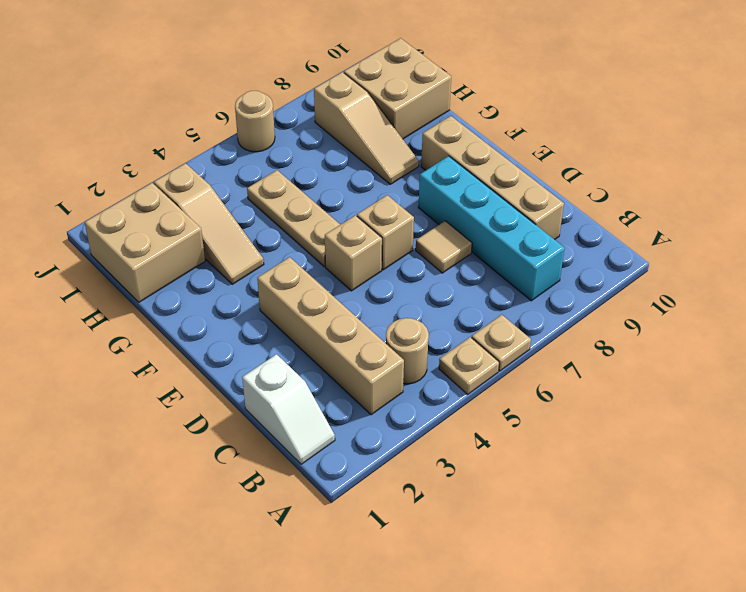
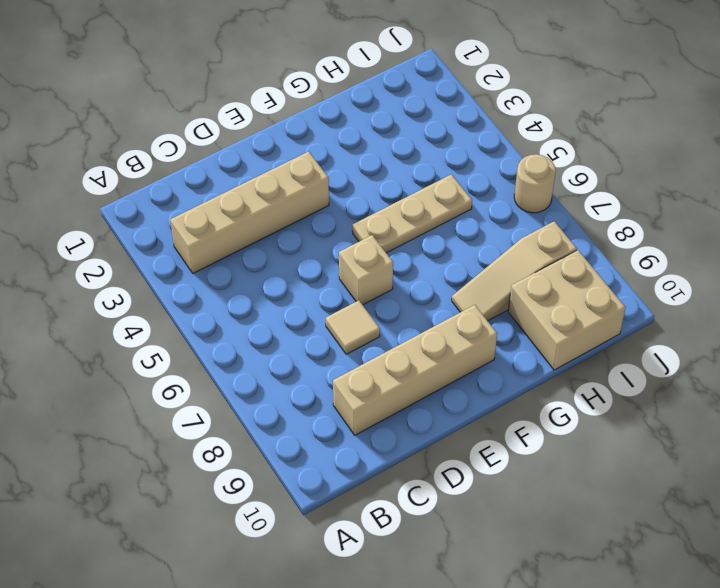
none -> tan 1x1 plate [439,337,499,394]
none -> tan 1x1 plate [472,315,531,371]
none -> white 1x2 slope [242,354,335,464]

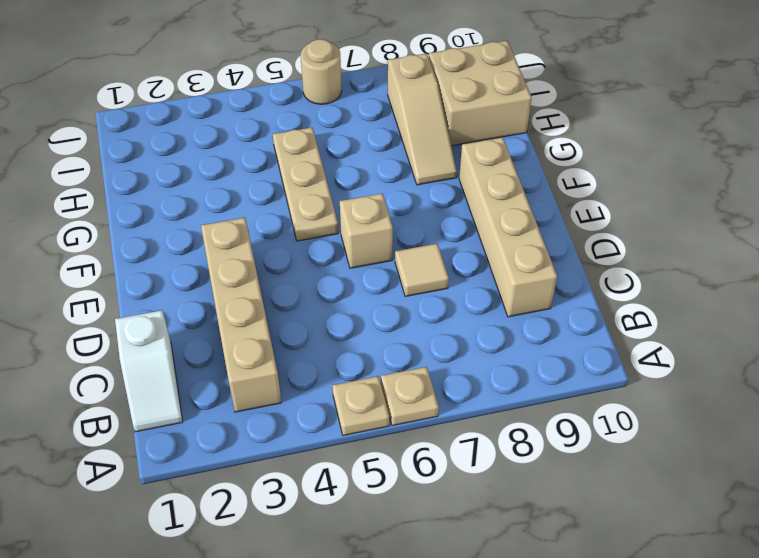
none -> tan 1x1 round brick [386,318,429,384]
none -> cyan 1x4 brick [418,156,565,301]
none -> tan 1x1 brick [325,215,382,291]

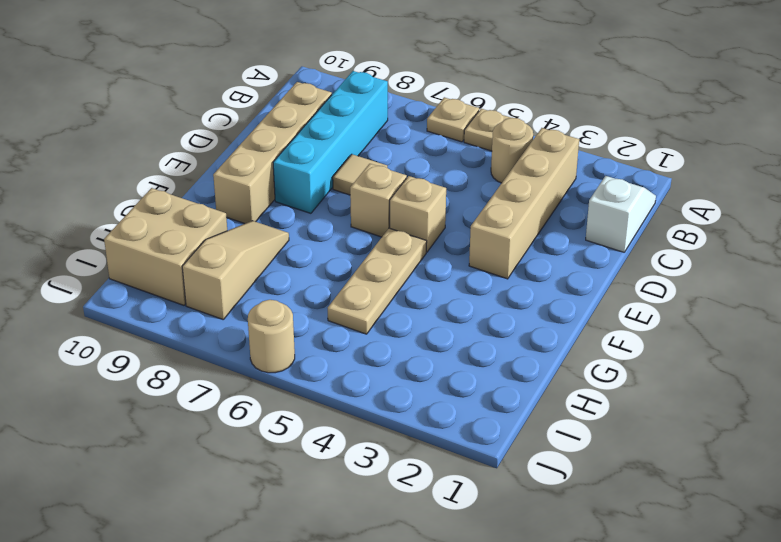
none -> tan 1x3 slope [154,163,264,284]
none -> tan 2x2 brick [85,183,205,302]

